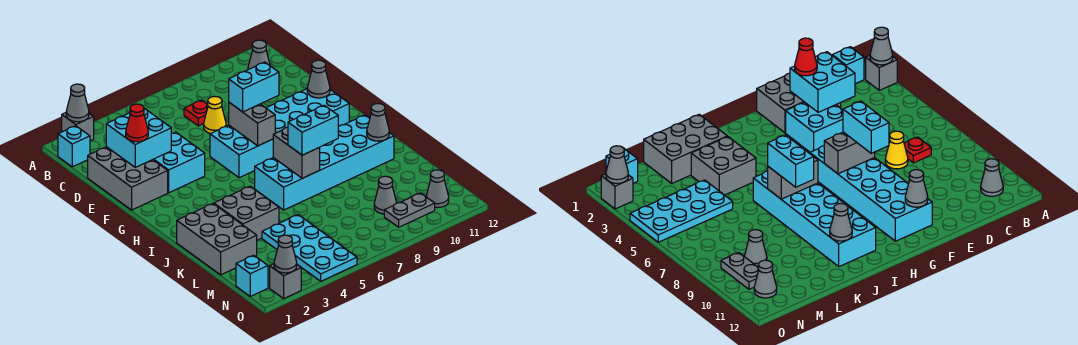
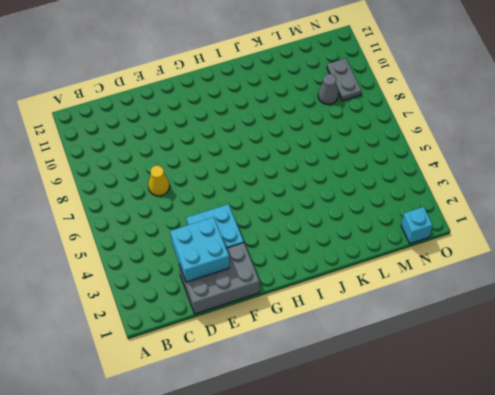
none -> grey 1x1 brick [62,113,94,141]
none -> cyan 1x1 brick [58,126,90,167]
none -> grey 1x1 cone [248,40,270,70]

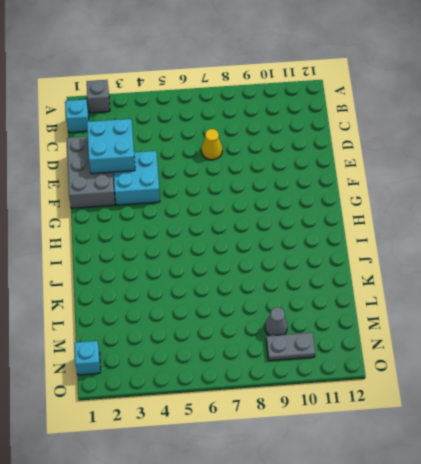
none -> grey 1x1 cone [248,40,270,70]
none -> red 1x1 plate [184,100,208,126]
none -> cyan 2x6 brick [210,89,349,178]

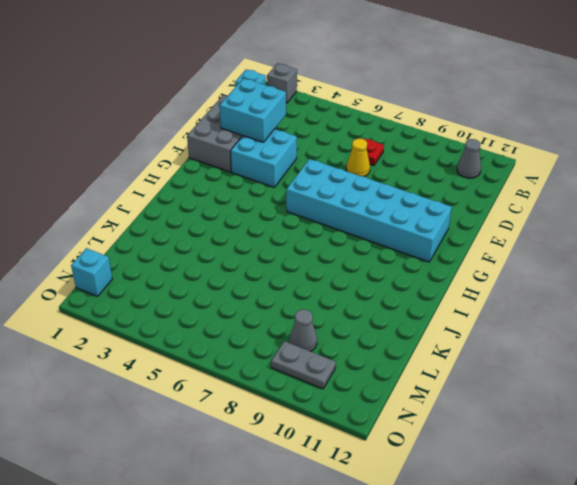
none -> cyan 2x6 brick [255,115,394,210]
none -> grey 2x3 brick [177,204,257,275]
none -> grey 2x2 brick [214,186,279,240]

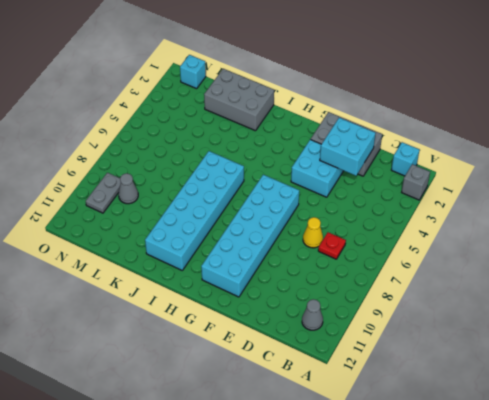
none -> grey 2x2 brick [214,186,279,240]
none -> cyan 2x4 plate [262,215,357,281]
none -> grey 1x1 cone [426,170,449,208]

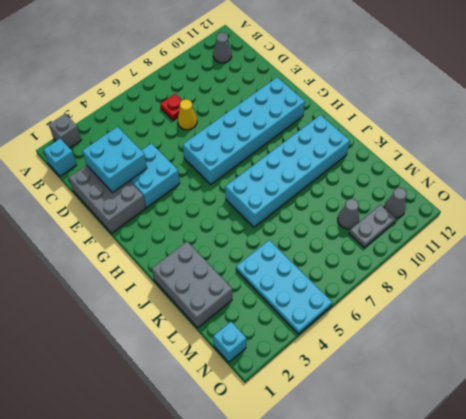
none -> grey 2x2 brick [214,186,279,240]
none -> grey 1x1 brick [270,264,301,298]
none -> grey 1x1 cone [66,84,89,122]

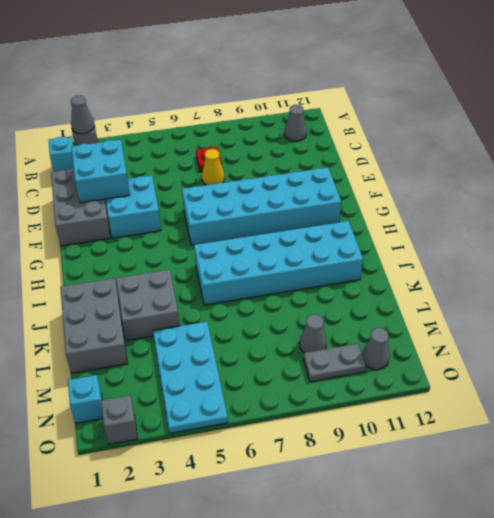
none -> grey 1x2 brick [229,103,275,146]
none -> grey 1x1 cone [307,60,330,98]
none -> grey 1x2 brick [273,127,320,178]

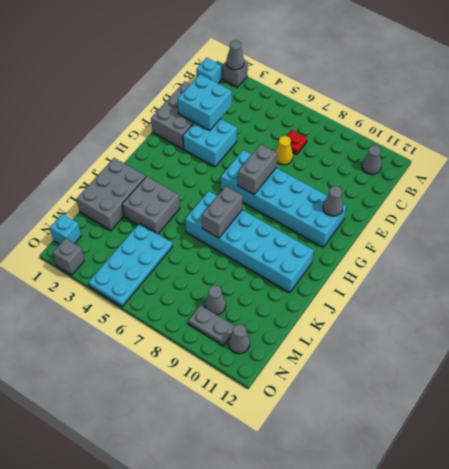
none -> grey 1x1 cone [367,104,389,141]
none -> grey 1x1 cone [274,235,297,273]
none -> red 1x1 cone [126,104,148,142]

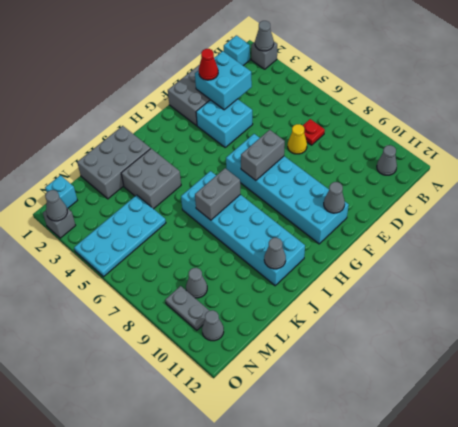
none -> cyan 1x2 brick [229,62,279,112]
none -> cyan 1x2 brick [288,105,338,155]

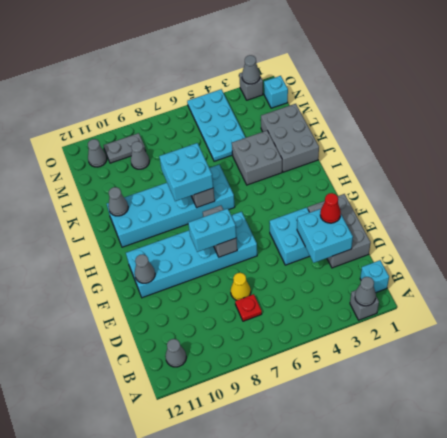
cyan 2x2 brick [159,143,213,201] -> cyan 1x2 brick [288,105,338,155]

